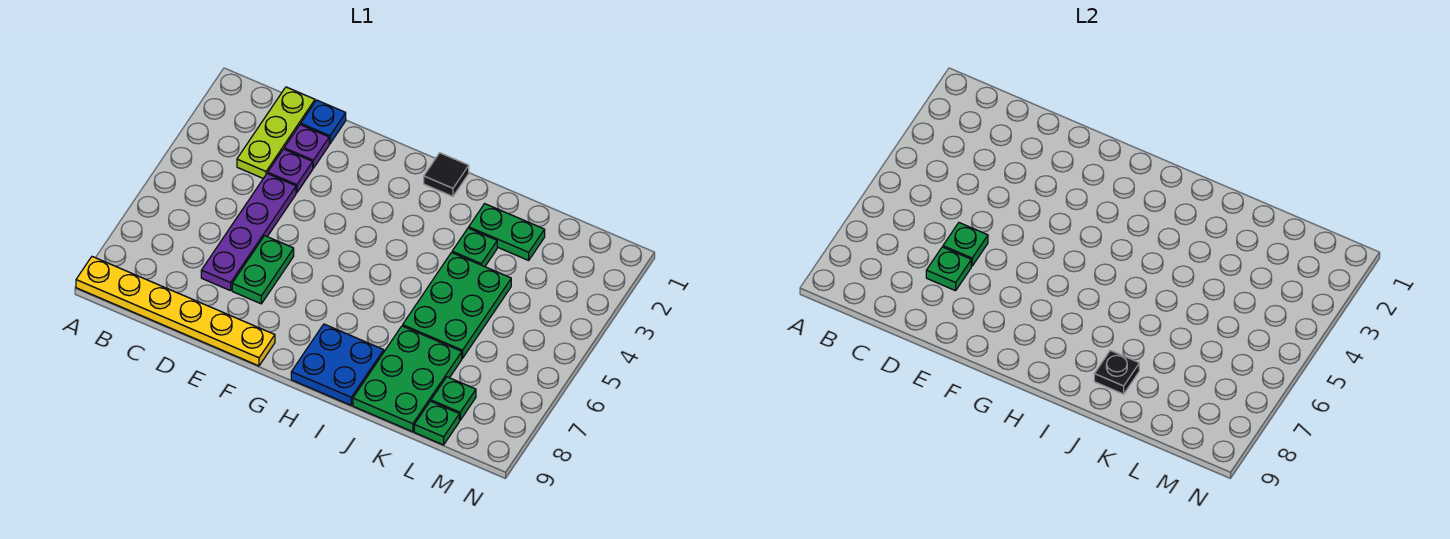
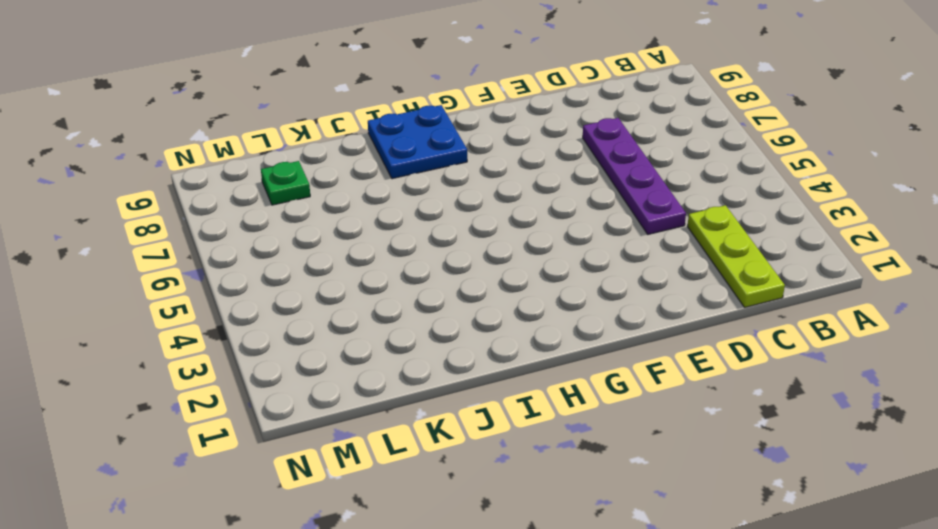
none -> yellow 1x6 plate [76,257,275,366]
none -> blue 1x1 plate [301,100,346,144]
none -> purple 1x1 plate [284,125,329,168]

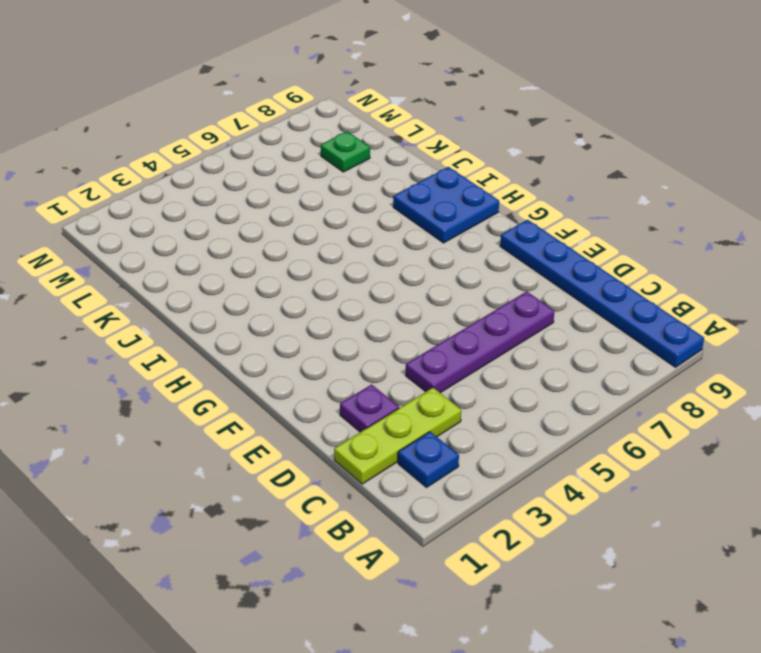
blue 1x6 plate [500,220,704,367] -> yellow 1x6 plate [76,257,275,366]
blue 1x1 plate [398,432,459,487] -> blue 1x1 plate moved to [301,100,346,144]
none -> purple 1x1 plate [268,149,313,193]
none -> green 1x2 plate [232,236,294,304]
none -> black 1x1 tile [424,153,469,196]

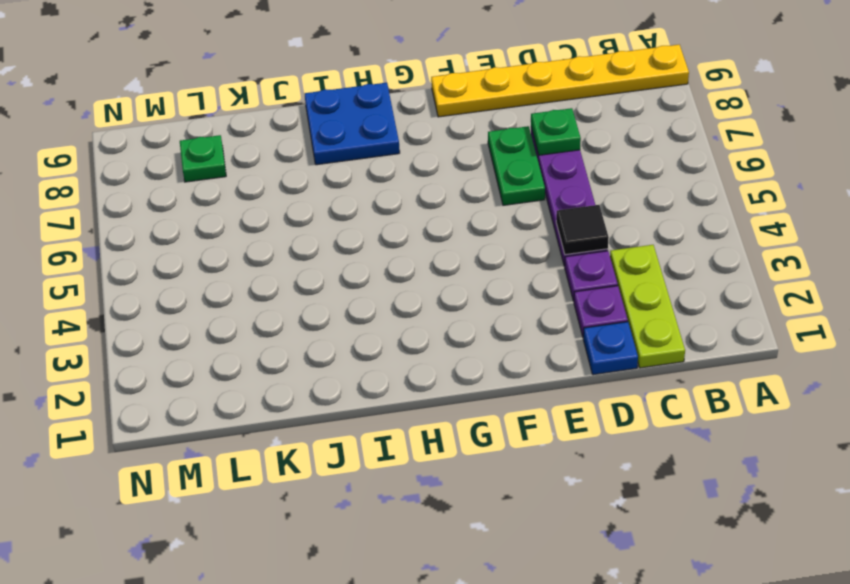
black 1x1 tile [556,205,609,255] -> black 1x1 tile moved to [424,153,469,196]
none -> green 1x2 plate [469,204,545,260]
none -> green 1x1 plate [452,228,497,267]
none -> green 2x3 plate [403,253,511,358]

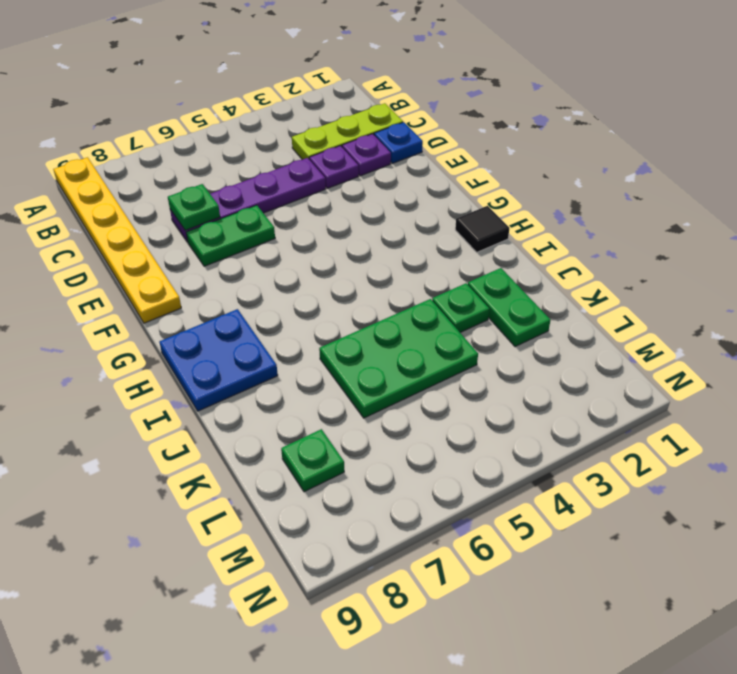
none -> green 2x3 plate [353,326,462,432]
none -> green 1x1 plate [414,401,459,445]
none -> green 1x1 plate [943,223,988,266]

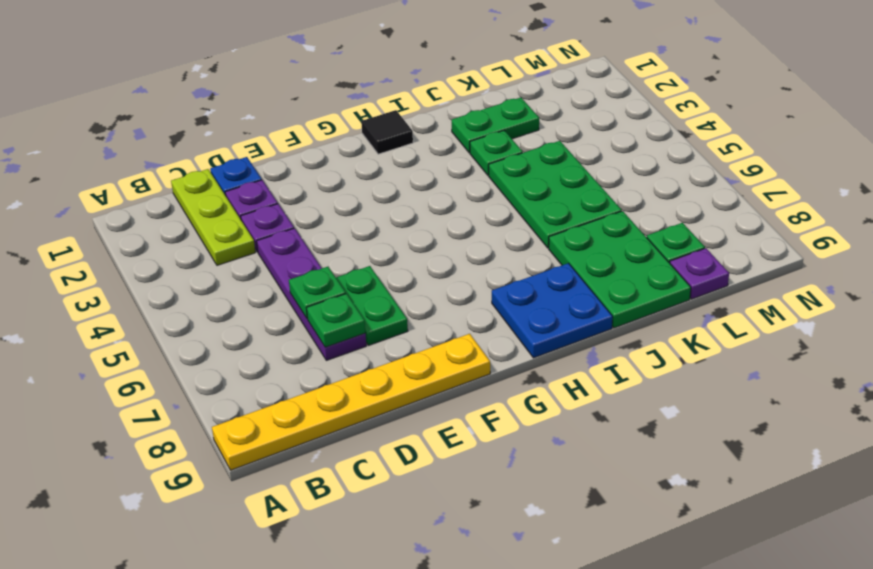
purple 1x1 plate [670,248,729,299] -> green 1x1 plate [414,401,459,445]
none -> black 1x1 plate [1094,350,1139,394]

